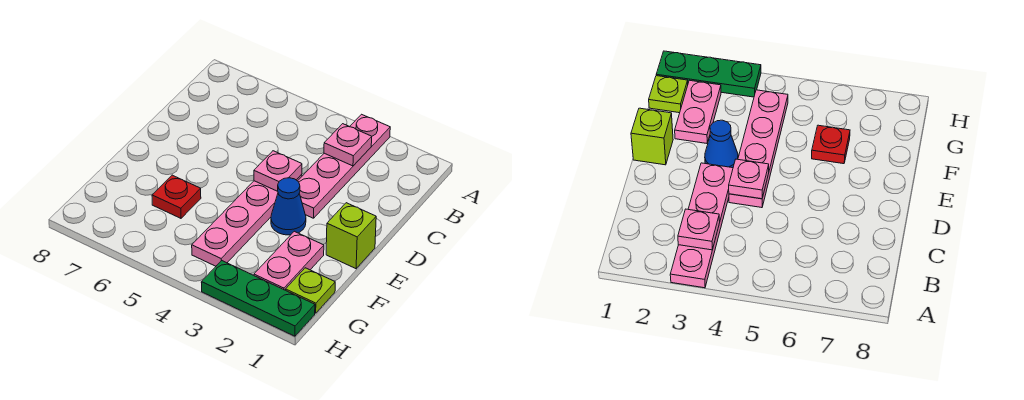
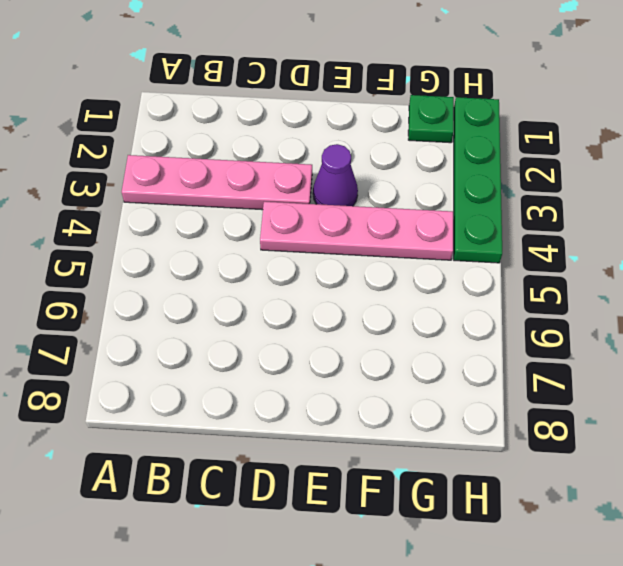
purple 1x1 cone [313,144,358,206] -> blue 1x1 cone [271,178,306,235]
green 1x1 plate [408,95,454,143] -> lime 1x1 plate [286,268,335,313]
green 1x4 plate [454,97,502,263] -> green 1x3 plate [201,261,315,336]
none -> lime 1x1 brick [326,203,376,269]
none -> pink 1x2 plate [254,231,324,290]

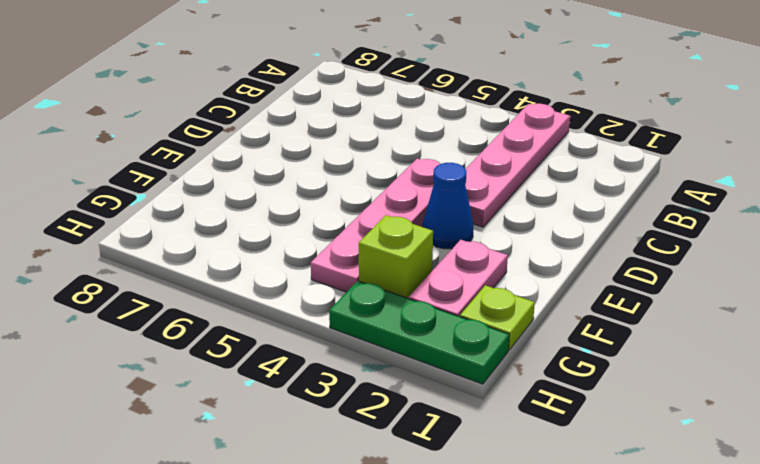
lime 1x1 brick [359,215,433,299] -> lime 1x1 brick moved to [326,203,376,269]
none -> red 1x1 plate [152,175,201,218]
none -> pink 1x1 plate [324,124,372,166]

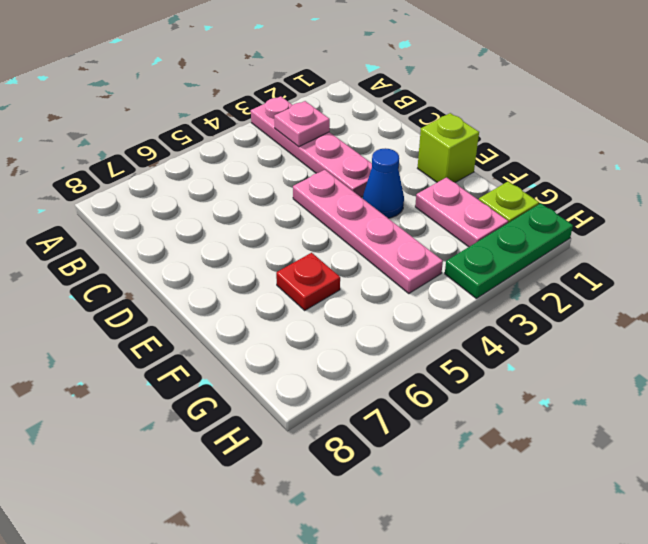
none -> pink 1x1 plate [254,151,302,191]

